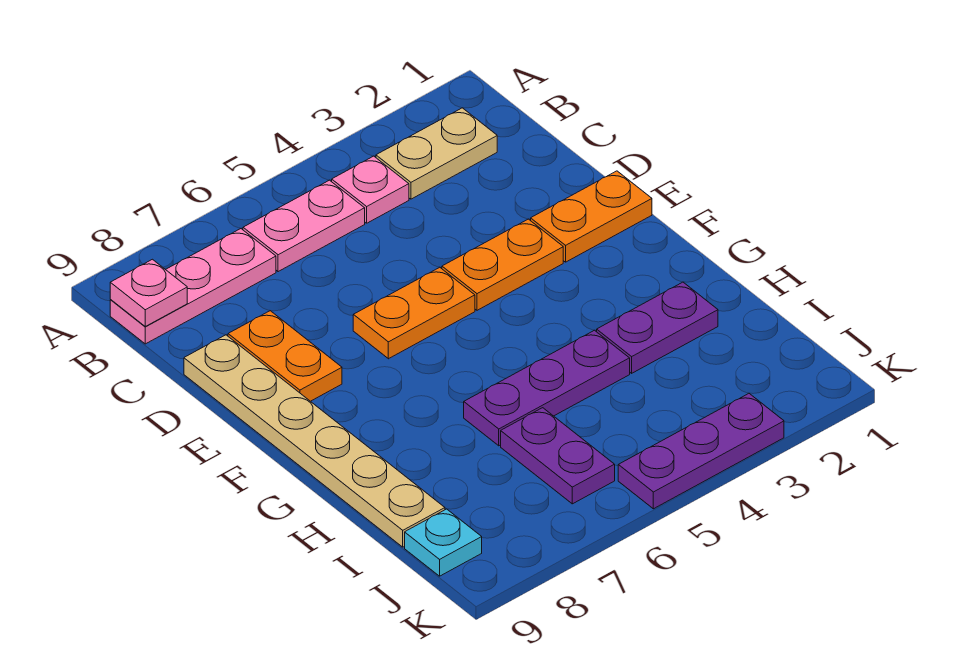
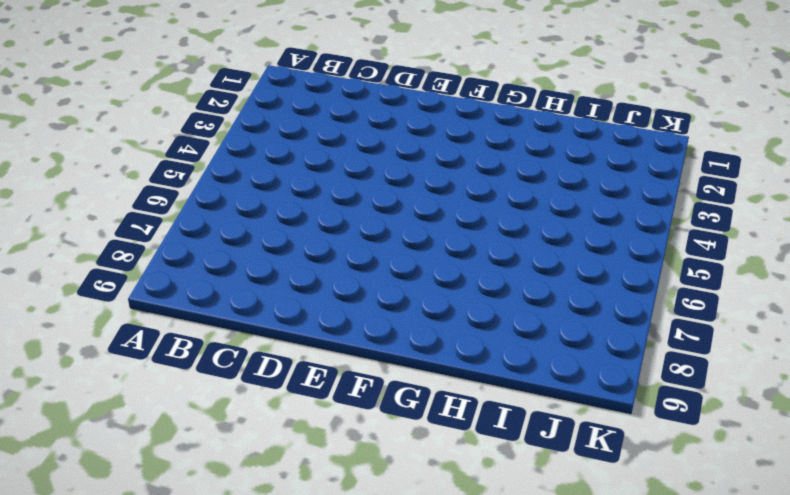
none -> tan 1x2 plate [376,108,497,199]
none -> pink 1x1 plate [332,156,409,223]
none -> pink 1x2 plate [243,180,365,272]

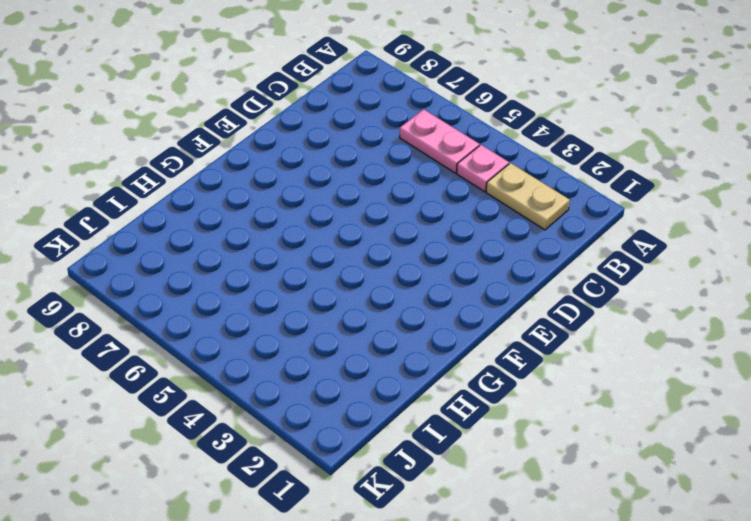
none -> pink 1x3 plate [110,229,276,344]
none -> orange 1x2 plate [228,311,342,401]
none -> tan 1x6 plate [184,335,445,547]

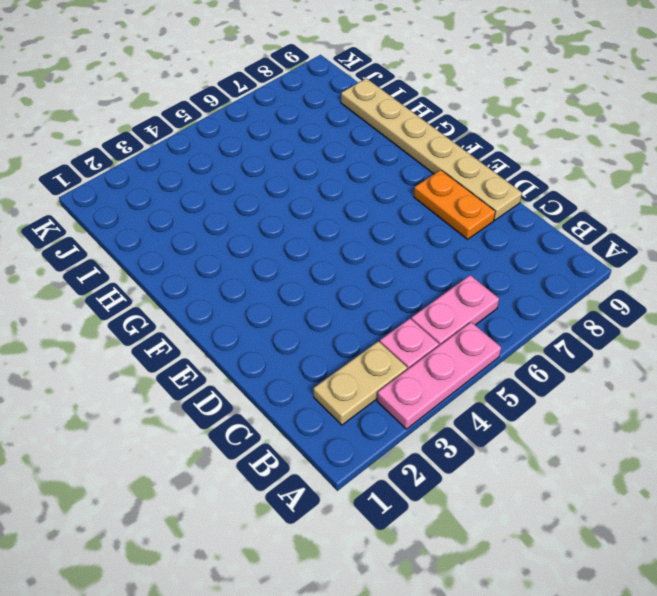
pink 1x3 plate [377,322,501,429] -> pink 1x3 plate moved to [110,229,276,344]
none -> orange 1x2 plate [531,171,652,262]
none -> orange 1x2 plate [442,219,563,310]
none -> orange 1x2 plate [353,267,475,359]

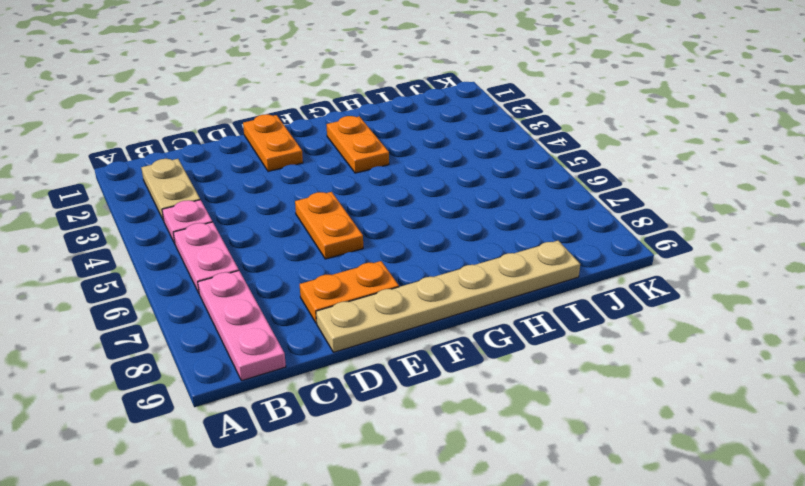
orange 1x2 plate [327,116,389,173] -> orange 1x2 plate moved to [442,219,563,310]
none -> purple 1x2 plate [597,282,718,373]
none -> purple 1x3 plate [464,330,630,446]
none -> purple 1x2 plate [501,408,615,504]

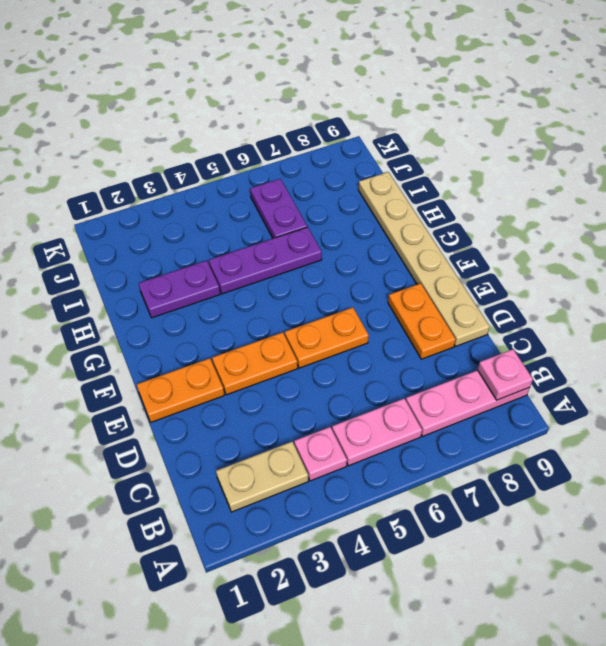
none -> cyan 1x1 plate [405,509,482,576]
none -> purple 1x3 plate [618,393,784,509]

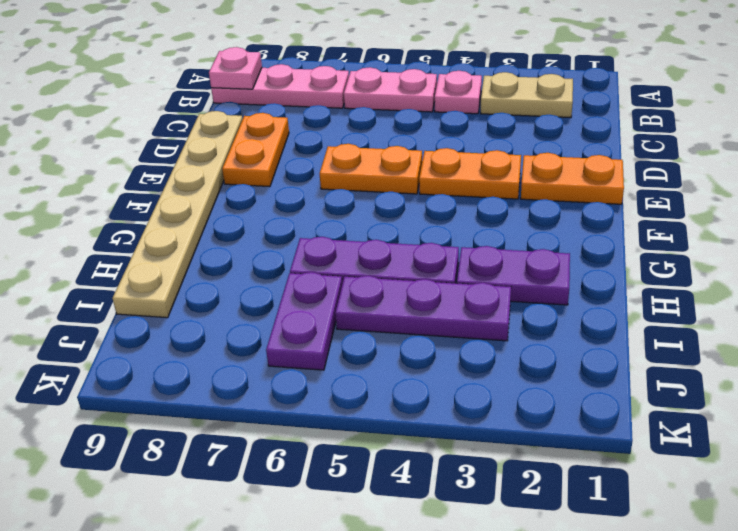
purple 1x3 plate [335,276,511,341] -> purple 1x3 plate moved to [618,393,784,509]
none -> cyan 1x1 plate [405,509,482,576]

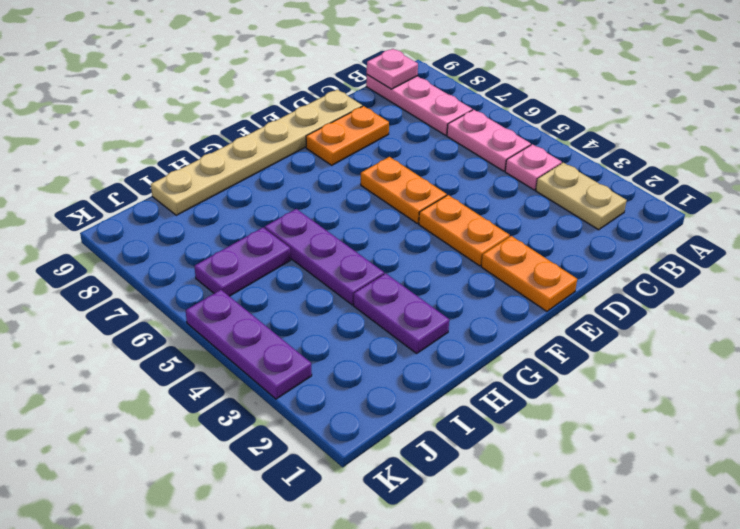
none -> cyan 1x1 plate [405,509,482,576]

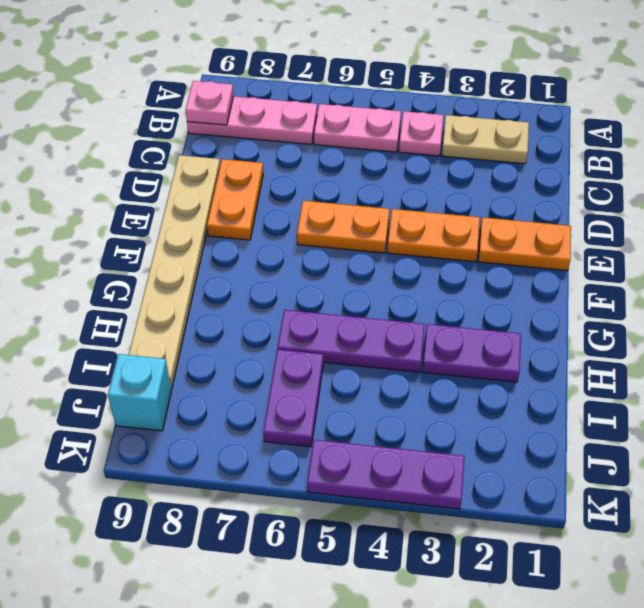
cyan 1x1 brick [108,354,172,431] -> cyan 1x1 plate [405,509,482,576]

